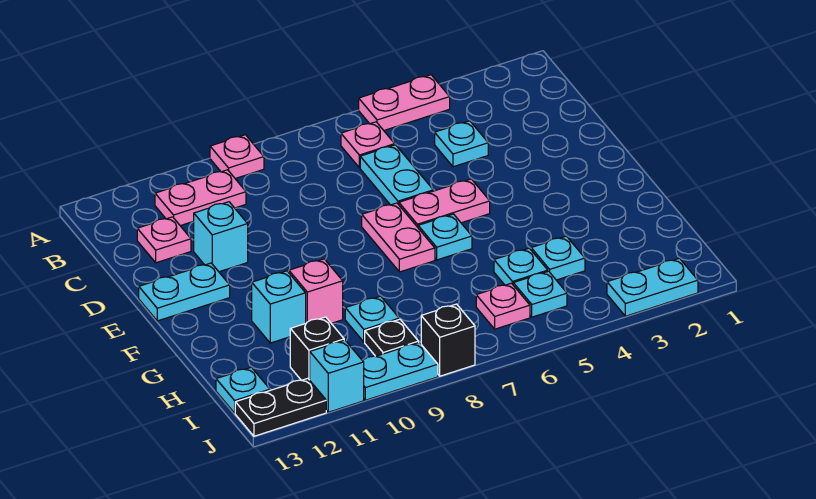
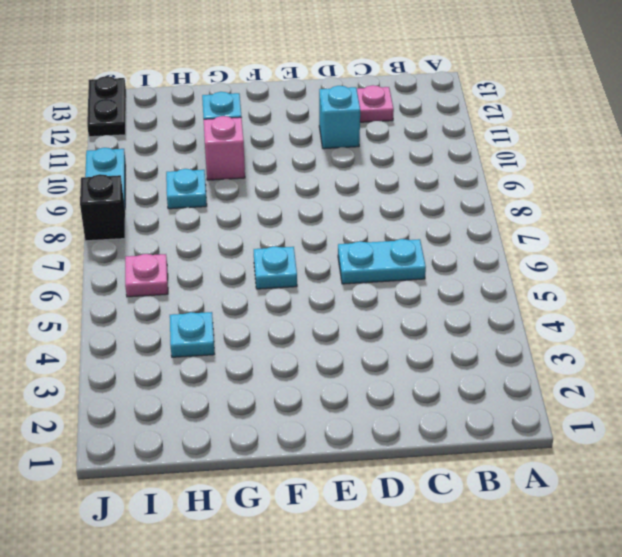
none -> pink 1x2 plate [359,75,450,130]
none -> pink 1x1 plate [210,135,264,179]
none -> pink 1x1 plate [341,122,395,168]

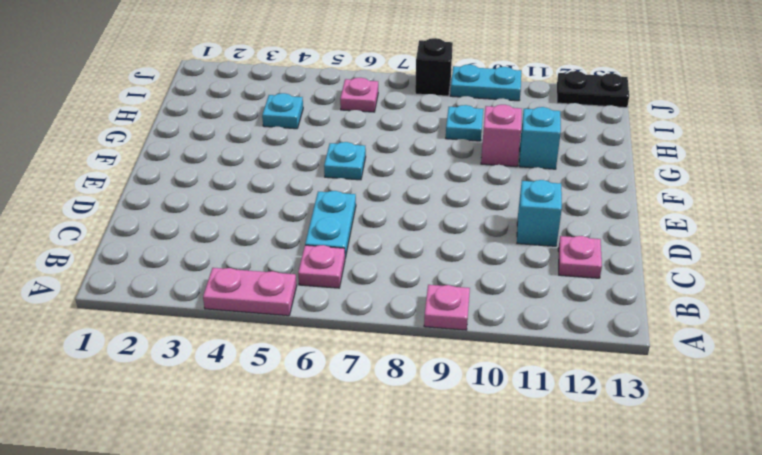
none -> pink 1x2 plate [155,170,246,226]
none -> cyan 1x1 plate [435,121,488,167]
none -> pink 1x2 plate [399,179,490,227]

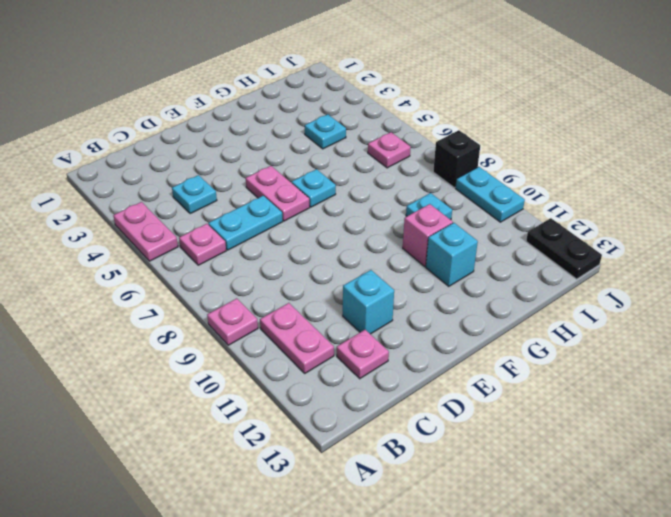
none -> pink 1x2 plate [362,203,435,272]
none -> cyan 1x2 plate [139,263,230,321]
none -> cyan 1x1 plate [494,248,548,285]

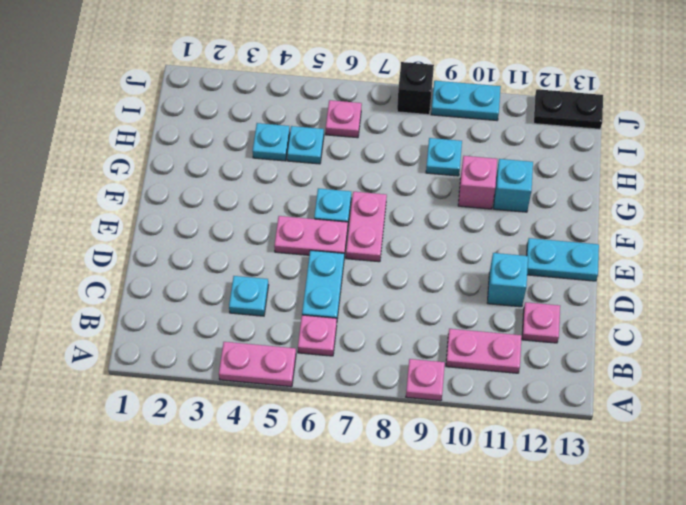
none -> cyan 1x1 plate [513,271,567,317]
none -> black 1x1 plate [365,319,419,356]
none -> black 1x1 brick [290,317,344,380]

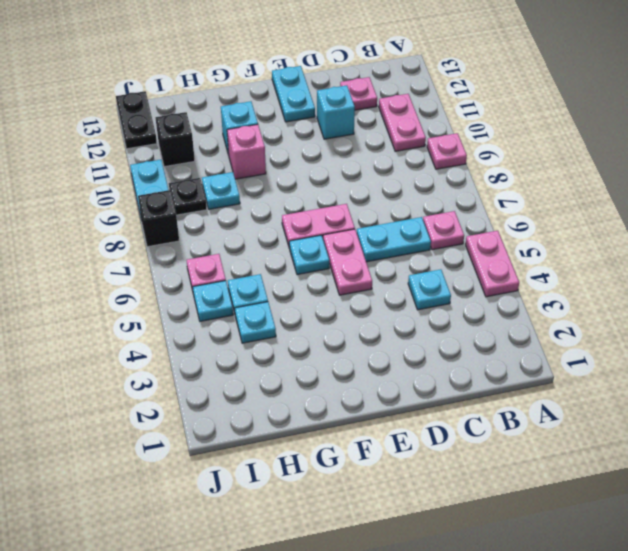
none -> cyan 1x1 plate [216,367,270,413]
none -> cyan 1x2 plate [607,258,698,316]
none -> cyan 1x1 brick [310,340,364,412]

